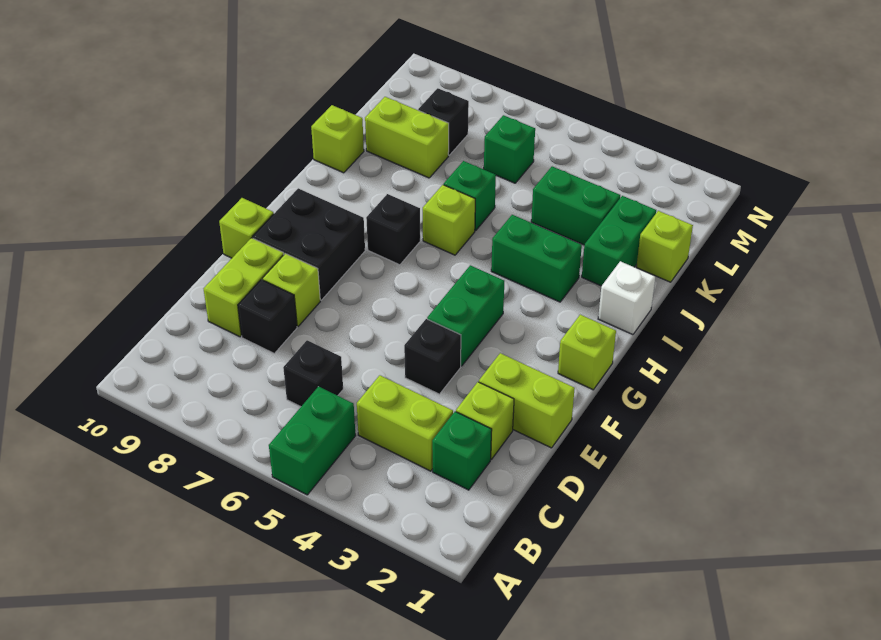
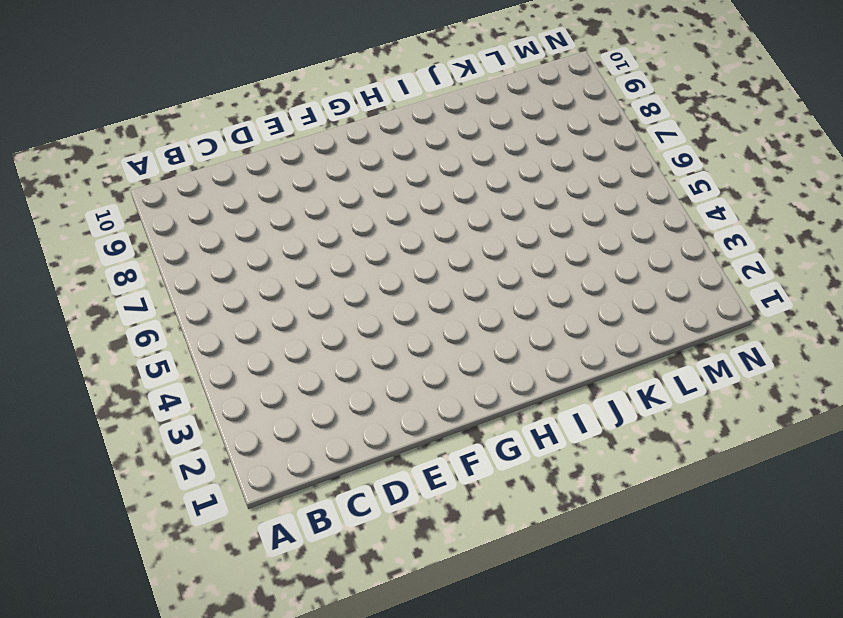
none -> green 1x2 brick [269,386,356,495]
none -> green 1x1 brick [432,412,492,490]
none -> lime 1x2 brick [357,375,453,471]

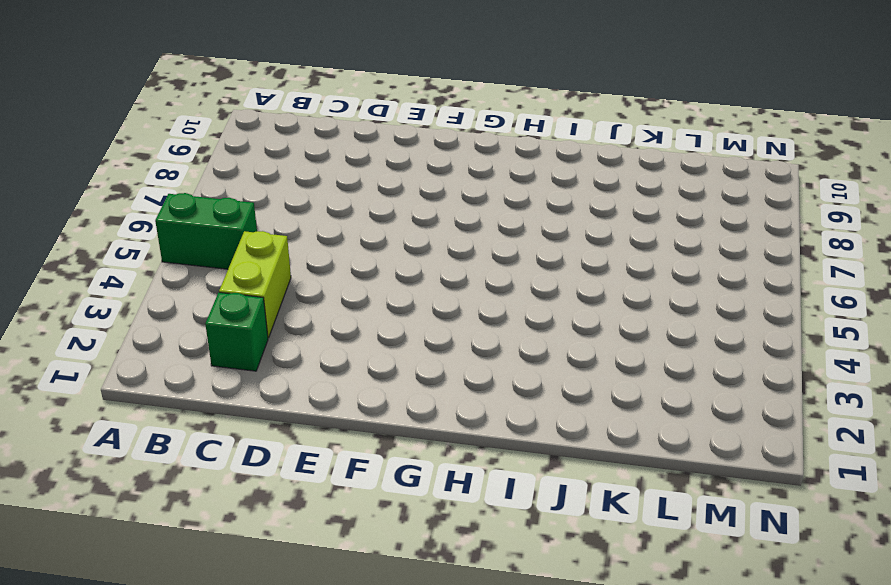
none -> black 1x1 brick [283,340,343,407]
none -> lime 1x1 brick [456,382,514,459]
none -> black 1x1 brick [238,280,297,353]

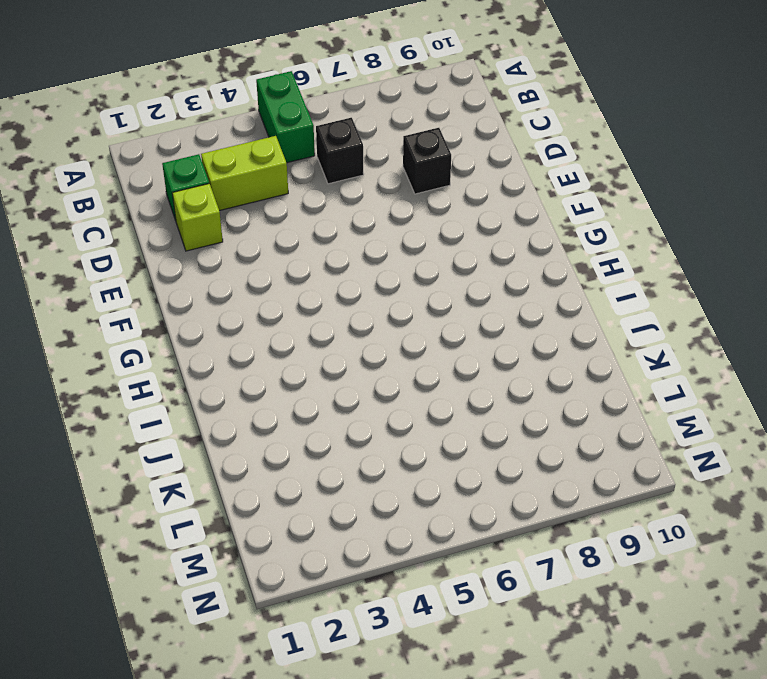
none -> lime 1x2 brick [204,238,284,337]
none -> lime 1x2 brick [479,353,575,448]
none -> black 1x1 brick [404,319,461,394]

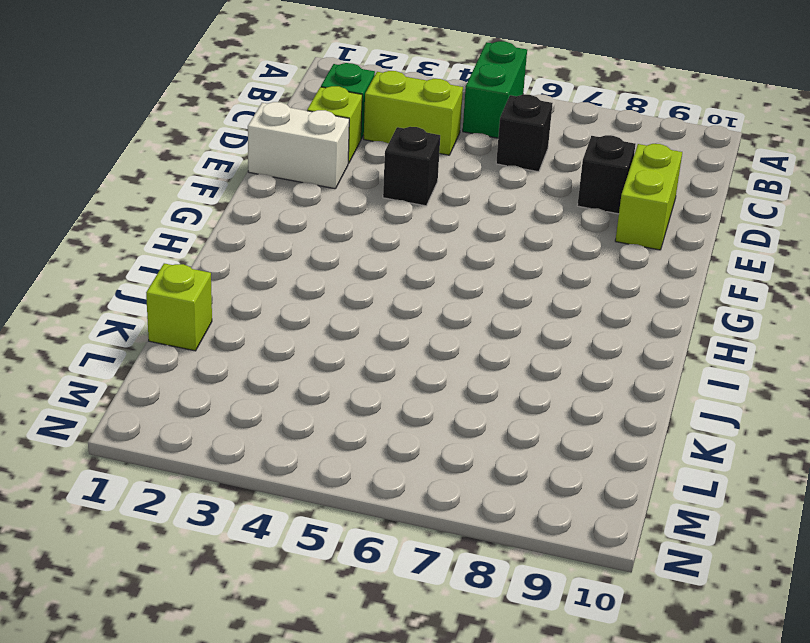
white 1x2 brick [248,102,349,189] -> lime 1x2 brick [479,353,575,448]
none -> lime 1x1 brick [262,254,320,326]
none -> green 1x2 brick [427,265,504,366]
none -> black 2x2 brick [253,188,365,300]

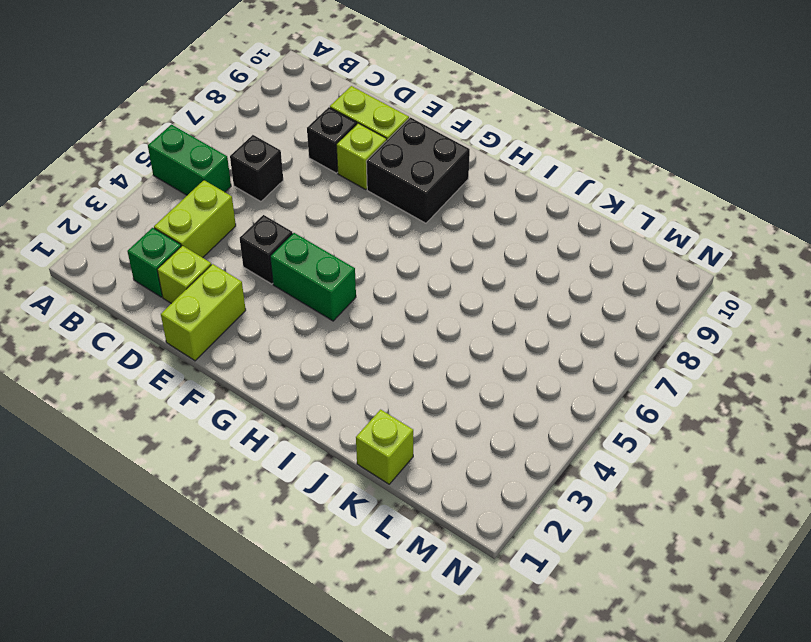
none -> lime 1x1 brick [219,198,274,258]
none -> lime 1x1 brick [558,315,616,390]
none -> black 1x1 brick [366,194,420,265]

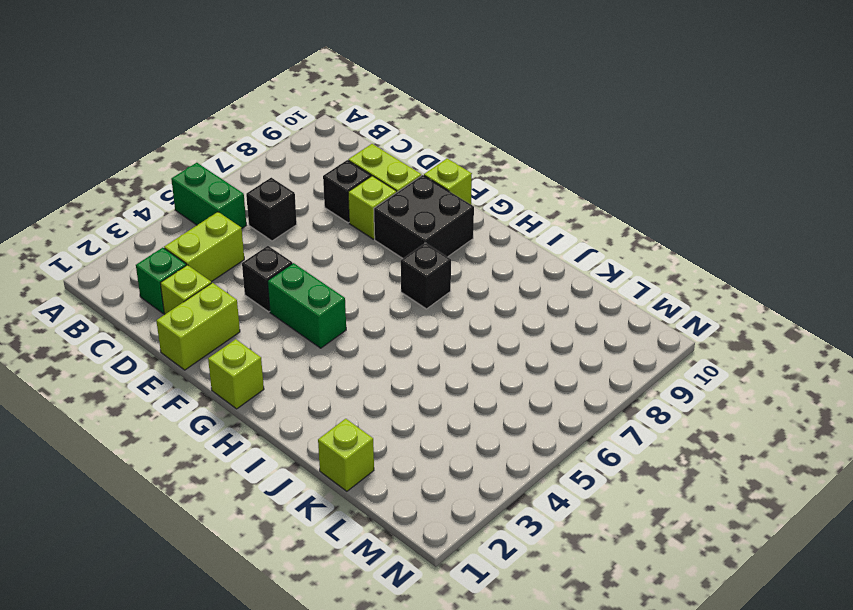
none -> white 1x1 brick [598,261,655,335]
none -> green 1x2 brick [491,215,582,302]
none -> lime 1x1 brick [423,185,475,255]

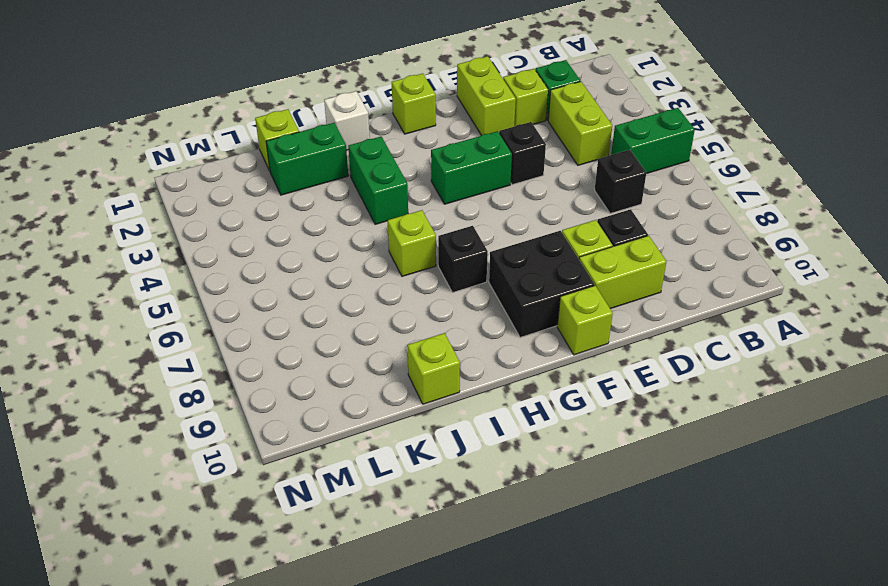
none -> green 1x1 brick [444,161,496,231]
none -> green 1x2 brick [531,167,620,245]
none -> lime 1x2 brick [365,97,449,178]

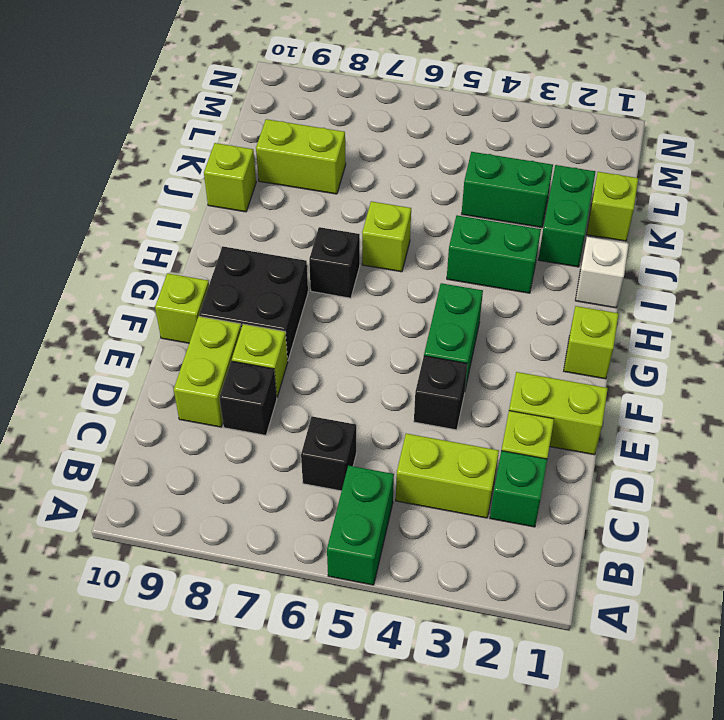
none -> green 1x1 brick [444,161,496,231]
none -> green 1x1 brick [484,115,535,183]
none -> black 1x1 brick [418,88,469,155]

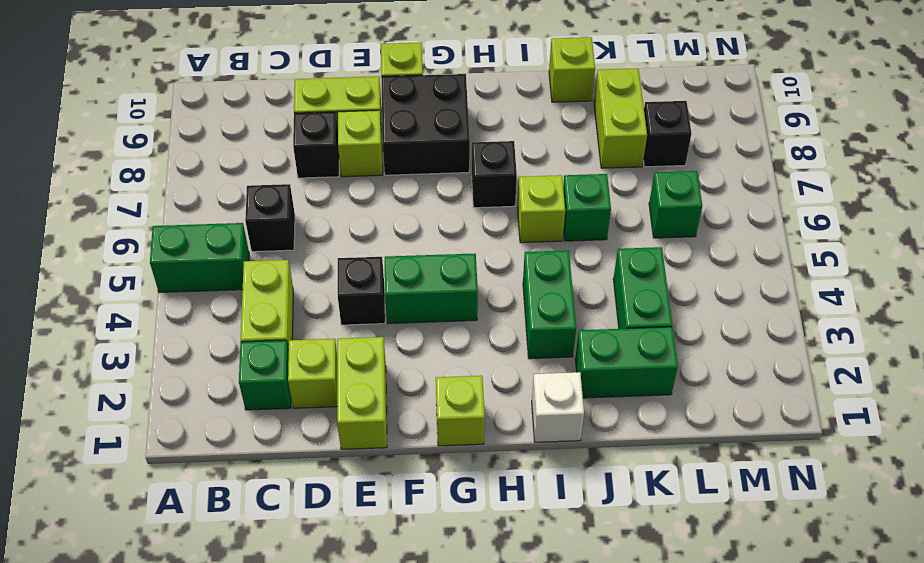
none -> lime 1x1 brick [637,211,693,282]

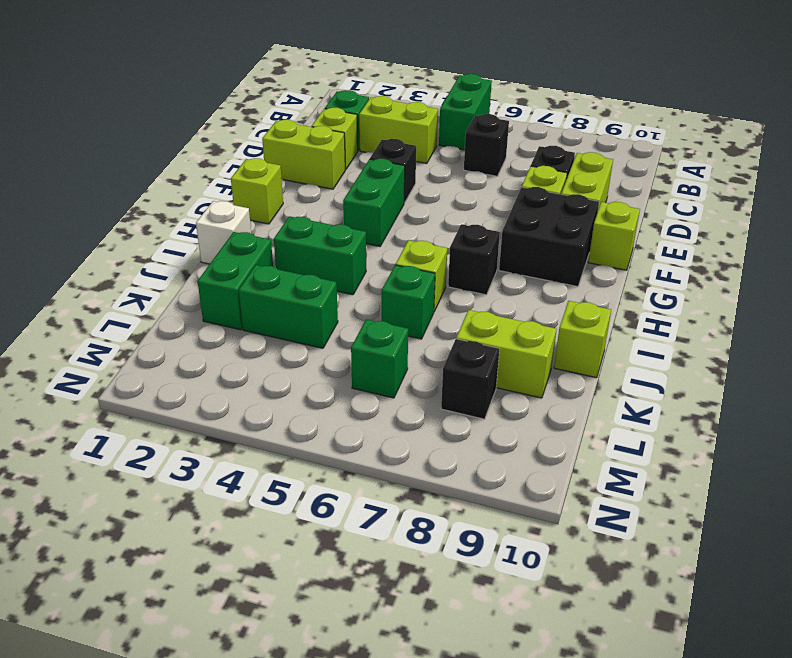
none -> lime 1x1 brick [637,211,693,282]

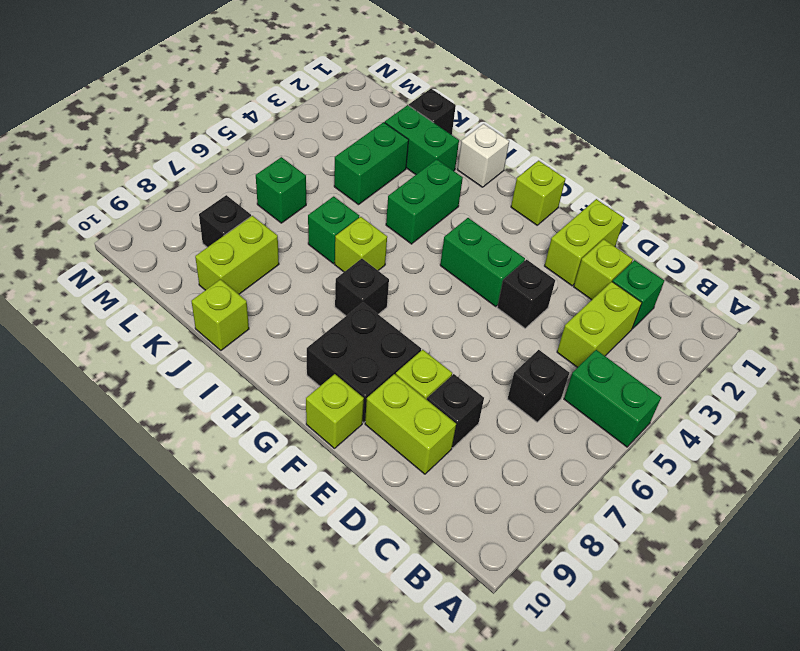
black 1x1 brick [409,89,456,135] -> lime 1x1 brick [637,211,693,282]

